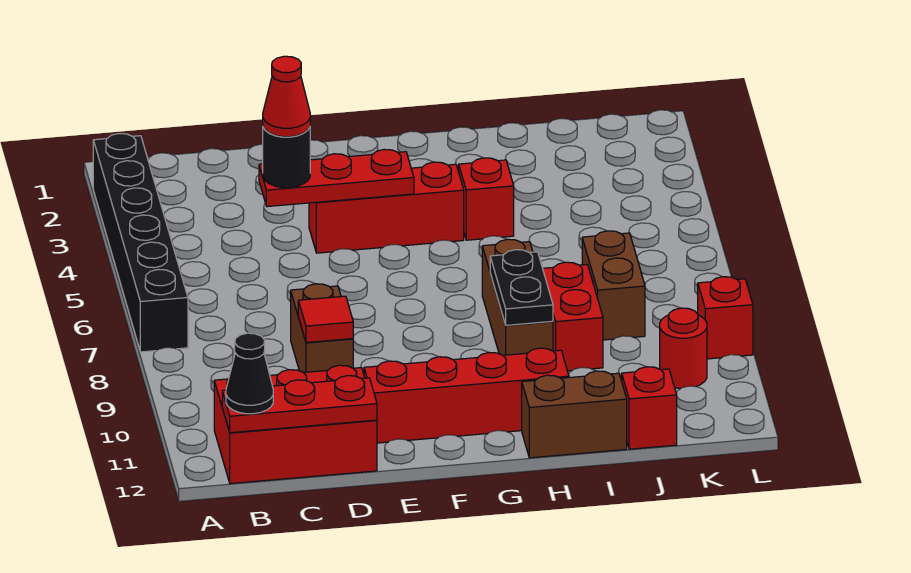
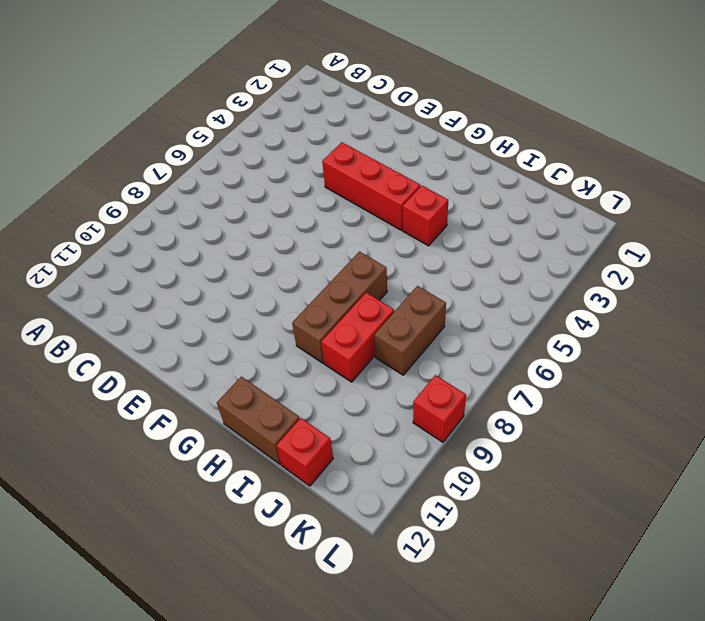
none -> black 1x6 brick [93,134,188,352]
none -> red 2x3 brick [214,365,377,484]
none -> brown 1x2 brick [291,284,353,373]

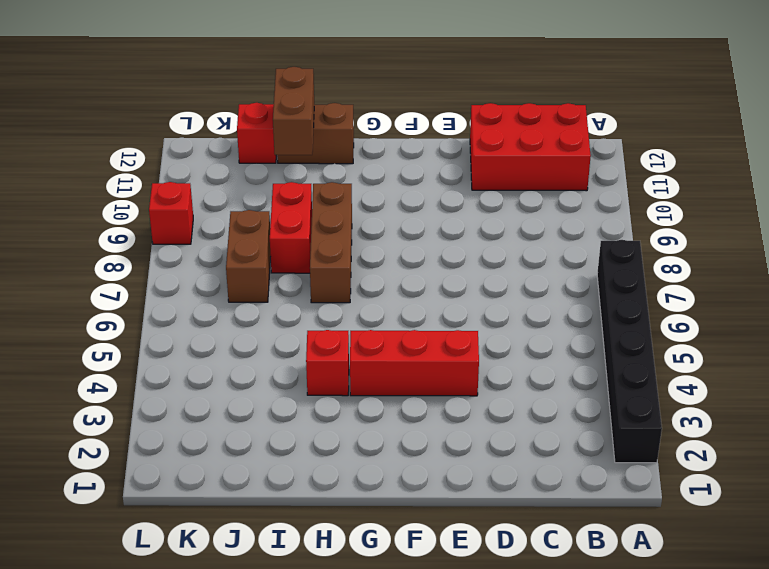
brown 1x2 brick [273,67,314,155] -> brown 1x2 brick moved to [291,284,353,373]
none -> red 1x4 brick [364,348,569,443]
none -> red 1x1 round brick [660,308,707,389]
none -> red 1x3 plate [222,376,377,433]

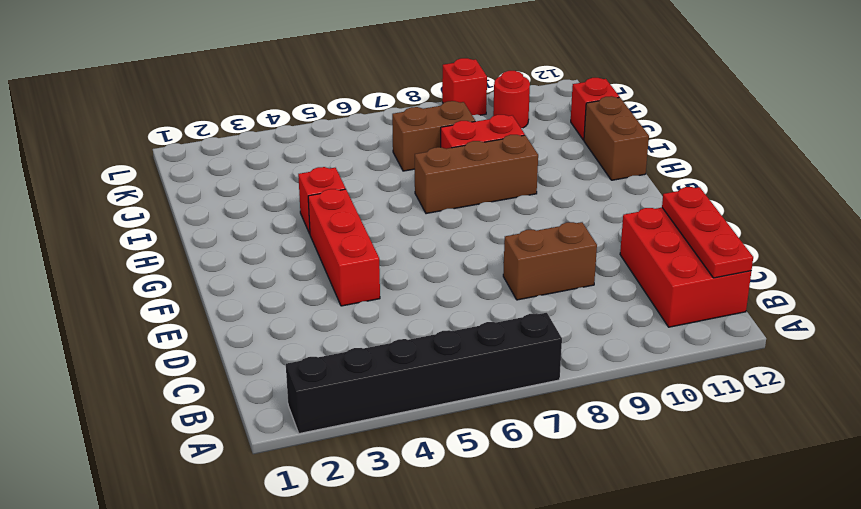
none -> red 1x4 brick [364,348,569,443]
none -> red 1x3 plate [259,149,414,207]
none -> red 1x1 tile [298,296,353,343]

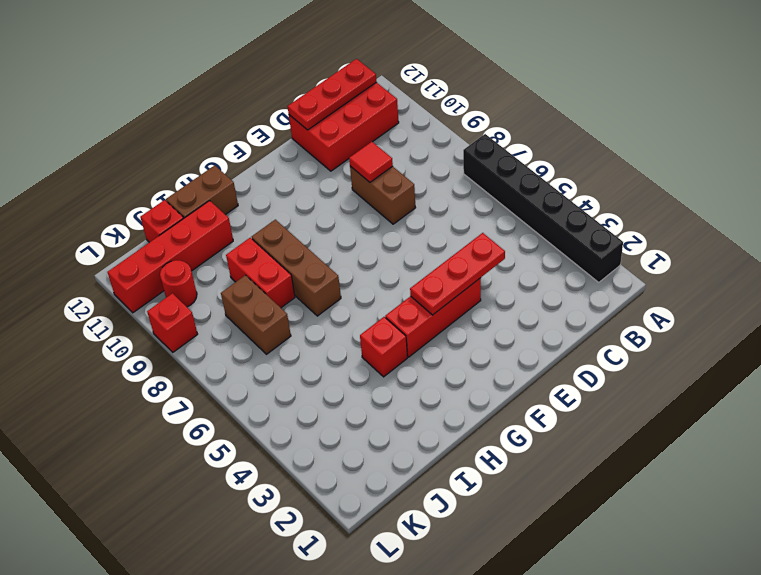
red 1x4 brick [107,201,233,313] -> red 1x4 brick moved to [364,348,569,443]
none -> black 1x2 plate [490,250,553,325]
none -> black 1x1 cone [226,333,273,414]
none -> black 1x1 round brick [263,127,310,188]

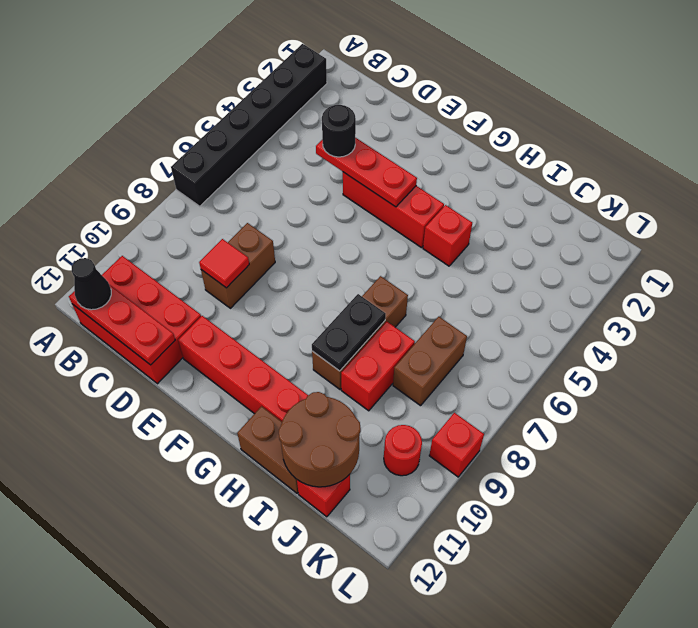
brown 2x2 round brick [279,392,361,487] -> none
none -> red 1x1 cone [263,56,310,137]

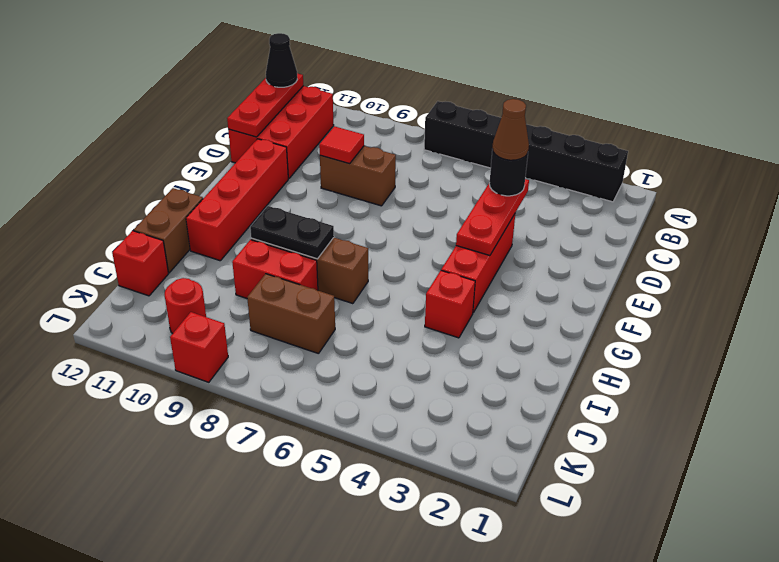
brown 1x1 cone [492,99,529,160] -> red 1x1 cone [263,56,310,137]

